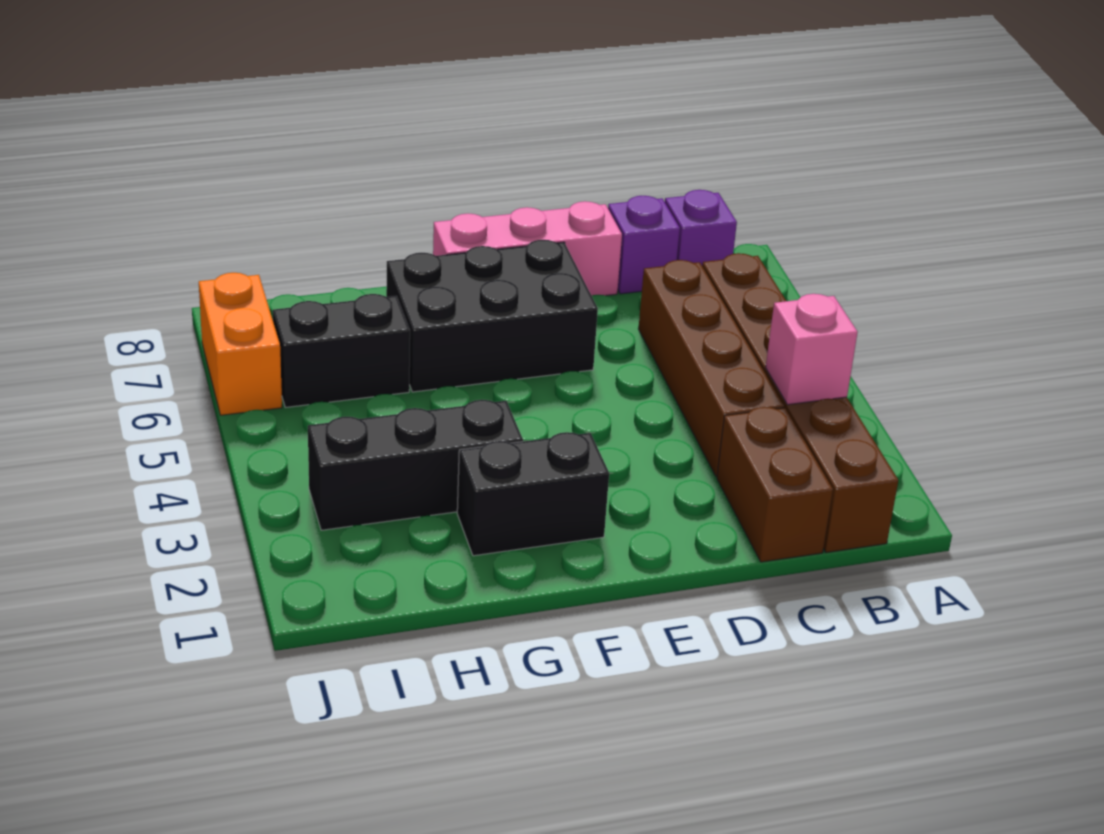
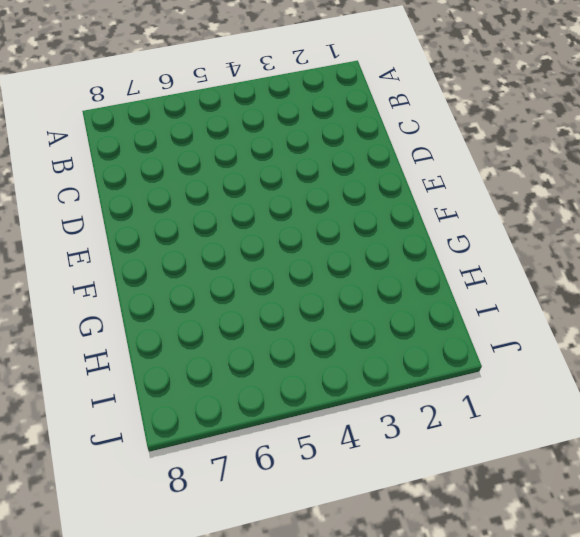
none -> brown 1x6 brick [702,253,898,553]
none -> purple 1x1 brick [665,190,737,265]
none -> brown 1x2 brick [717,407,833,562]

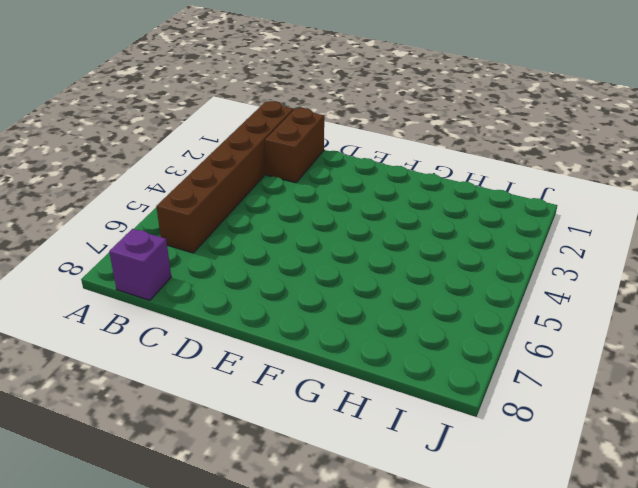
none -> brown 1x4 brick [638,260,784,477]
none -> purple 1x1 brick [608,196,680,294]
none -> pink 1x3 brick [433,201,622,296]

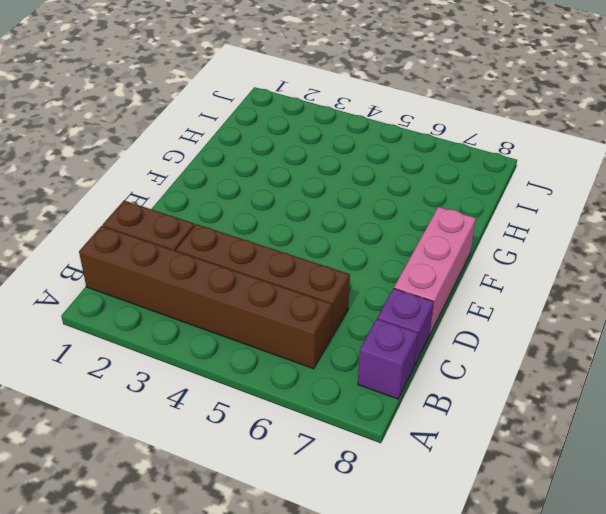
none -> black 2x3 brick [386,240,598,392]
none -> black 1x2 brick [457,432,609,556]
none -> black 1x3 brick [308,400,523,530]

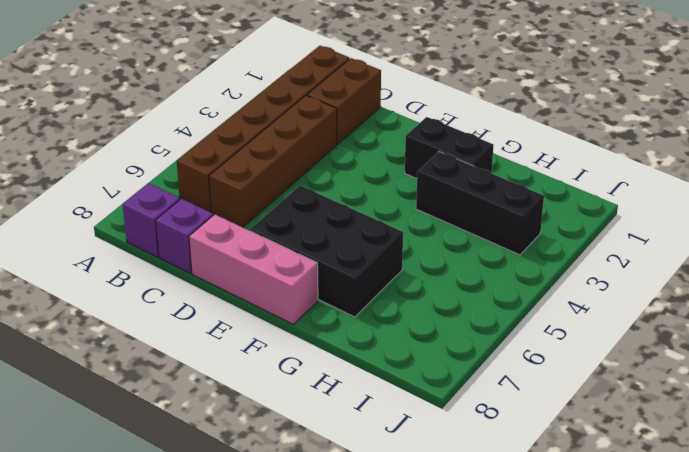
none -> black 1x2 brick [273,294,410,407]
none -> orange 1x2 brick [199,273,282,415]
none -> pink 1x1 brick [766,294,858,405]

